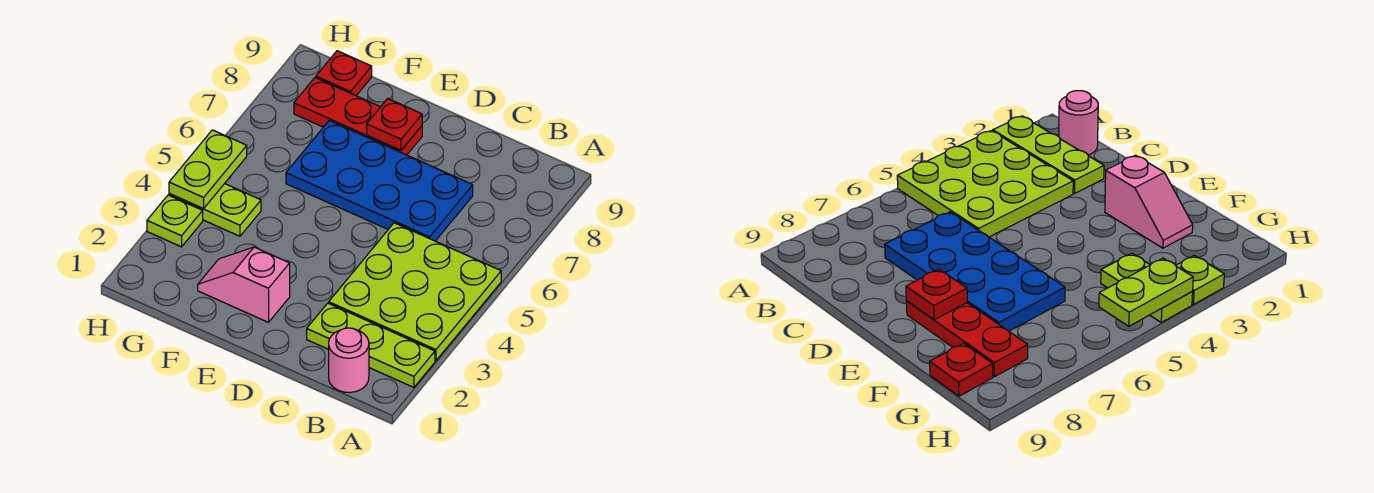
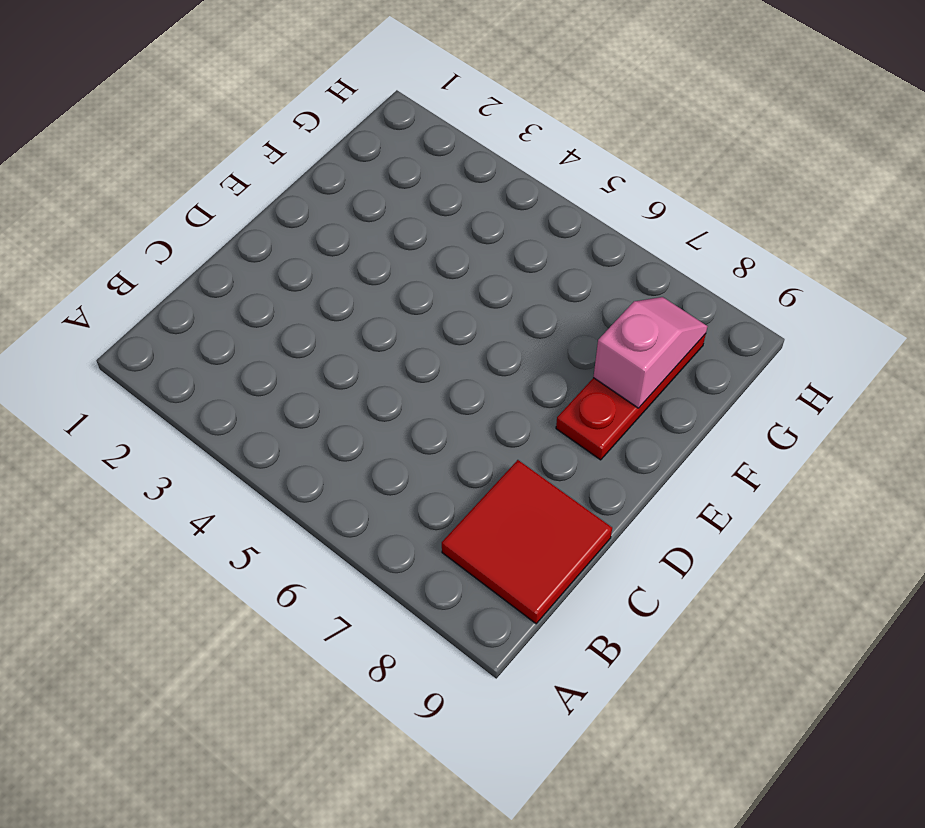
red 2x2 tile [442,460,612,624] -> none
pink 1x2 slope [593,297,708,408] -> pink 1x2 slope moved to [198,247,290,322]
none -> lime 1x3 plate [307,303,435,387]
none -> lime 3x3 plate [329,223,501,361]

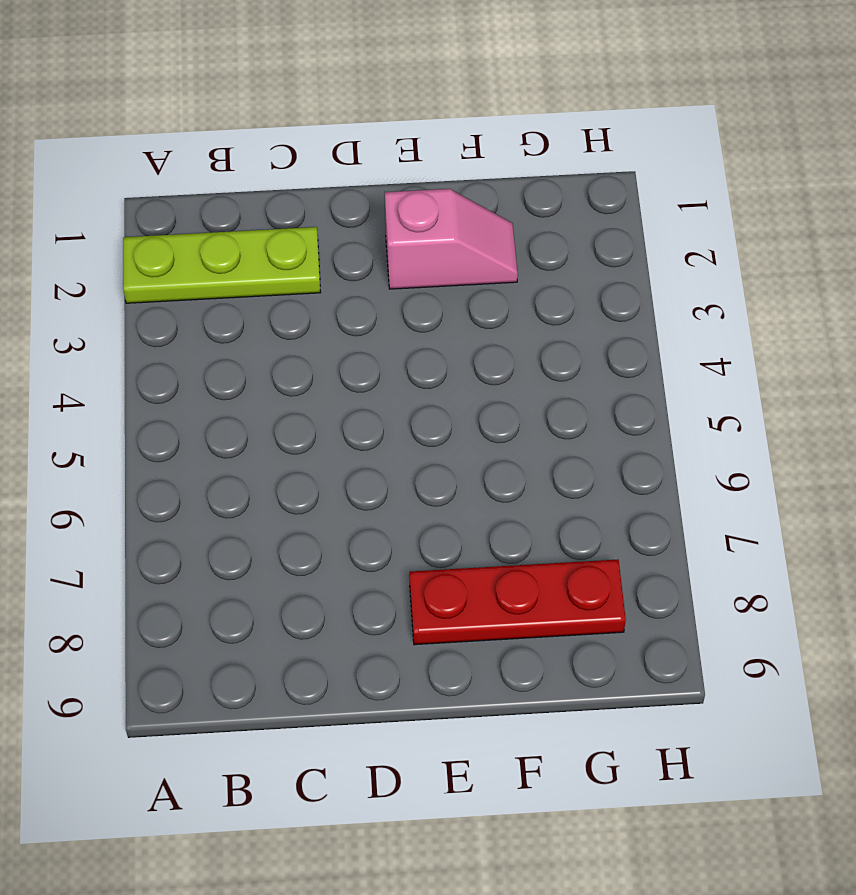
none -> lime 3x3 plate [329,223,501,361]
none -> pink 1x1 round brick [329,328,369,393]

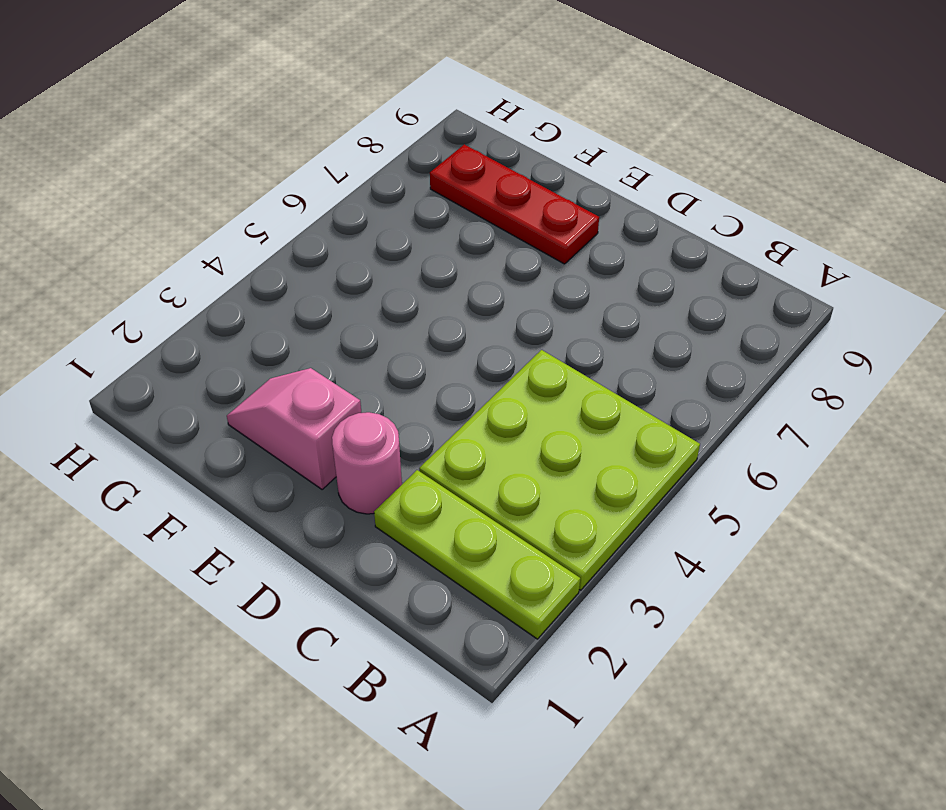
pink 1x1 round brick [332,412,402,514] -> pink 1x1 round brick moved to [329,328,369,393]
none -> blue 2x4 plate [286,121,473,241]
none -> lime 1x2 plate [169,184,261,236]

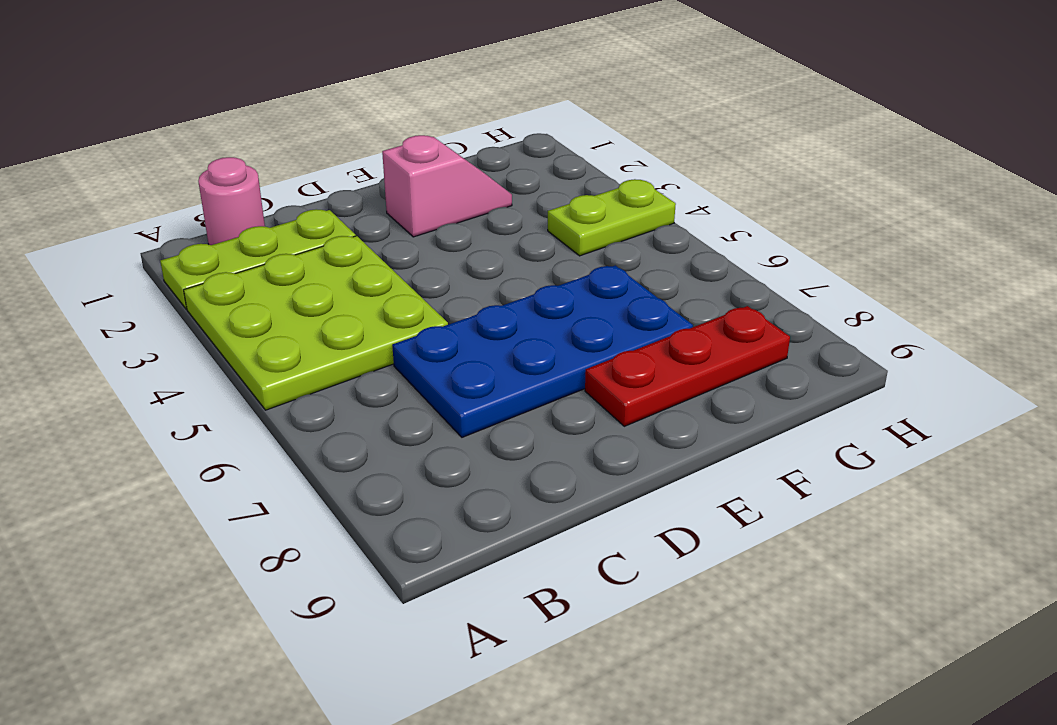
none -> red 1x1 plate [316,51,372,96]
none -> lime 1x1 plate [147,195,203,247]

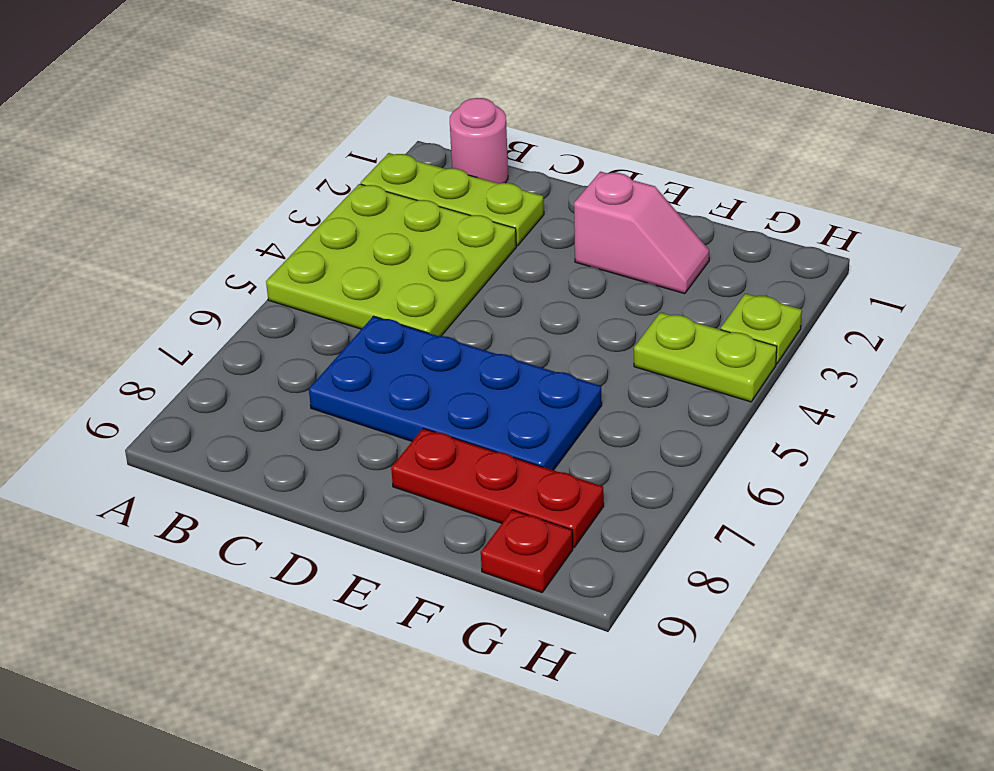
none -> red 1x1 plate [367,99,422,150]
none -> lime 1x2 plate [169,130,247,209]

